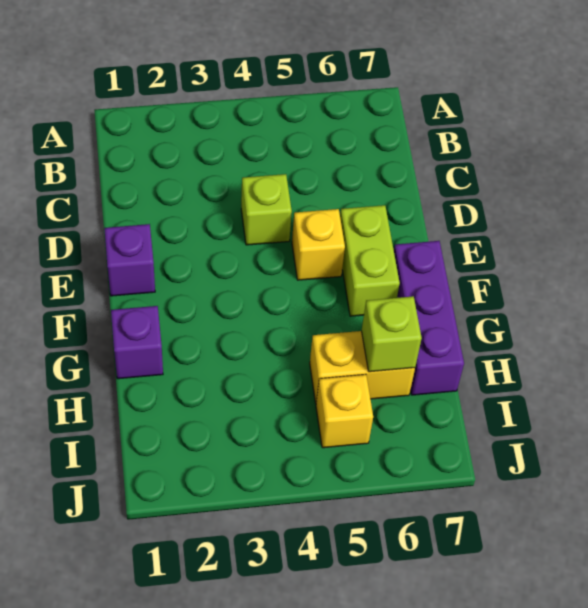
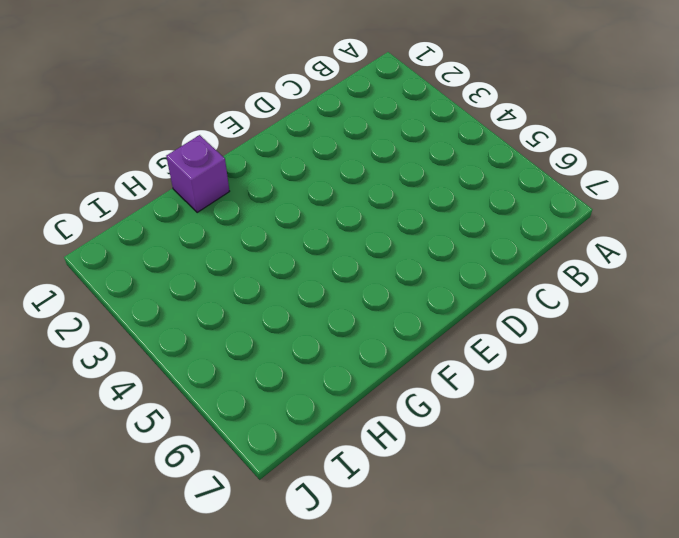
none -> lime 1x1 brick [241,174,292,245]
none -> purple 1x1 brick [104,224,155,296]

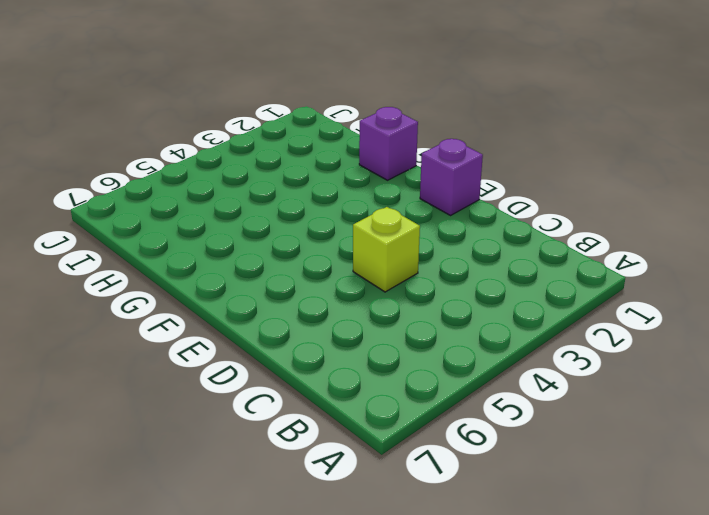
none -> yellow 1x1 brick [292,209,345,280]
none -> lime 1x2 brick [340,205,400,316]

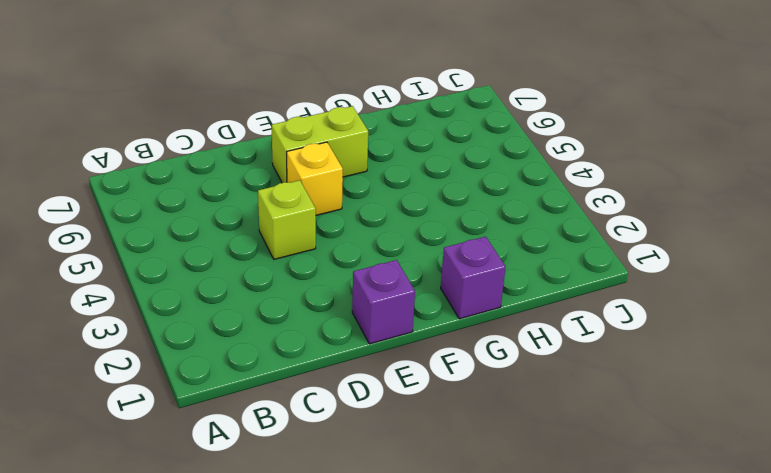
none -> purple 1x3 brick [394,241,464,395]
none -> yellow 1x2 brick [310,331,415,403]

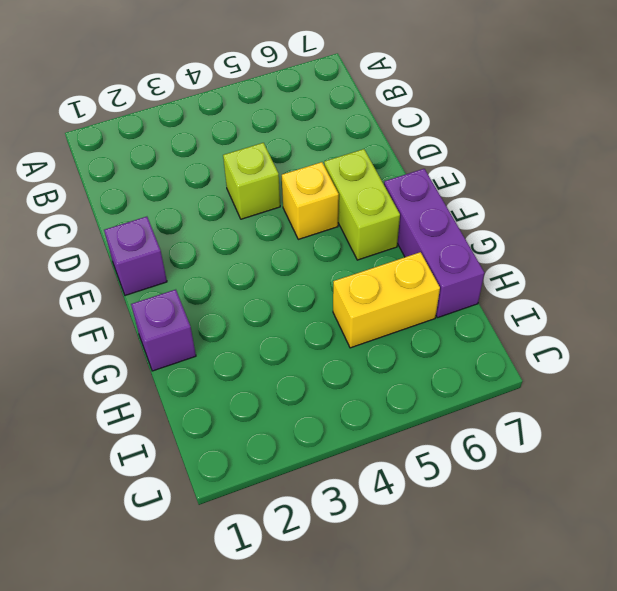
none -> yellow 1x1 brick [316,374,373,448]
none -> lime 1x1 brick [362,296,422,372]

